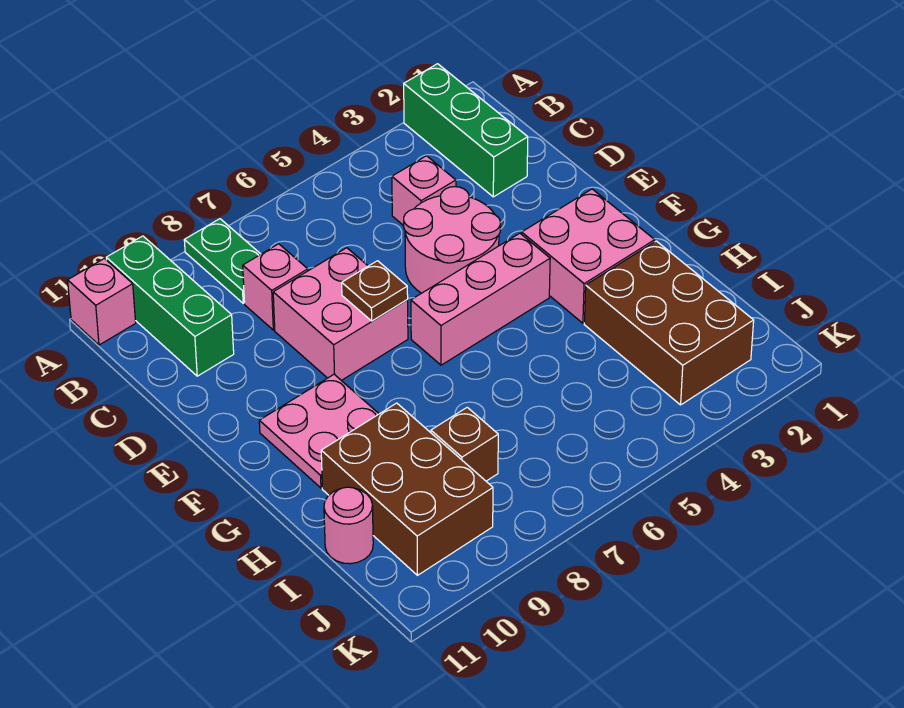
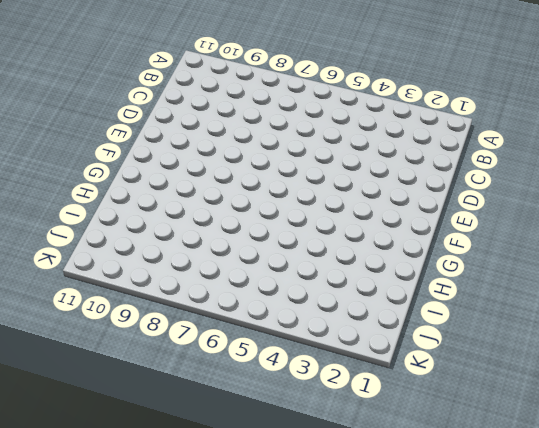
none -> green 1x3 brick [404,64,528,197]
none -> green 1x2 plate [184,219,261,303]
none -> green 1x3 brick [106,236,234,376]

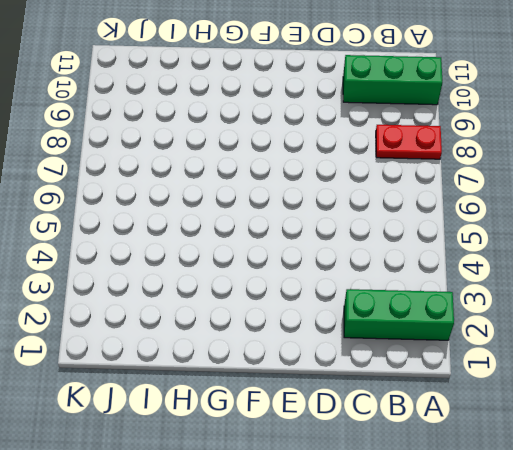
red 1x2 plate [376,125,442,159] -> green 1x2 plate [184,219,261,303]
none -> pink 1x1 brick [68,258,136,345]
none -> pink 1x1 brick [392,156,456,226]
none -> pink 1x1 brick [243,244,308,330]

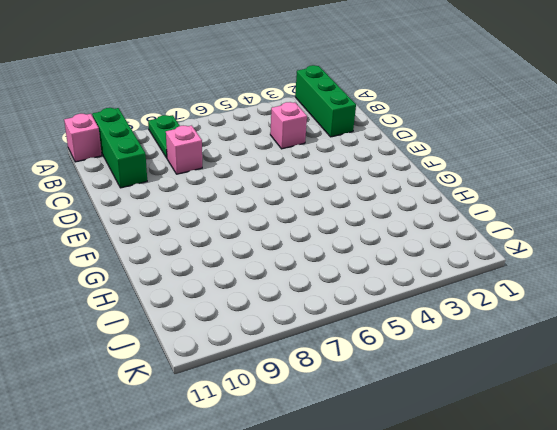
none -> pink 2x2 round brick [404,187,500,293]
none -> pink 2x2 brick [273,248,408,380]
none -> pink 2x2 brick [522,189,655,323]

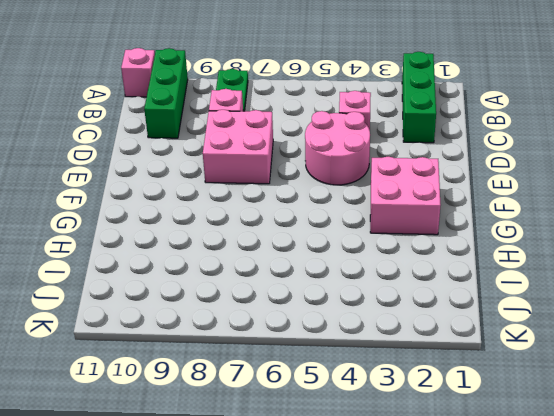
none -> pink 1x3 brick [411,233,550,365]
none -> pink 2x2 plate [259,374,379,488]
none -> brown 2x3 brick [584,241,754,405]

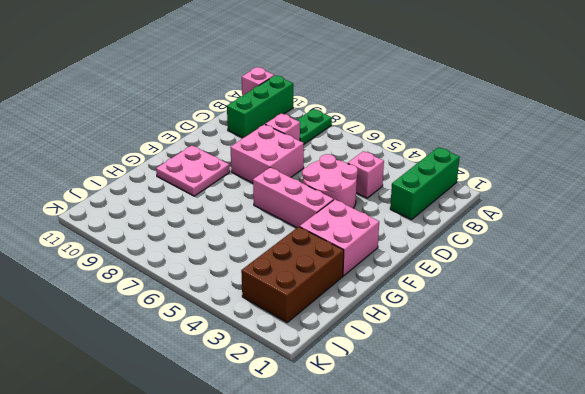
none -> brown 2x3 brick [321,403,493,575]
none -> brown 1x1 brick [431,407,498,481]
none -> pink 1x1 round brick [324,487,373,564]

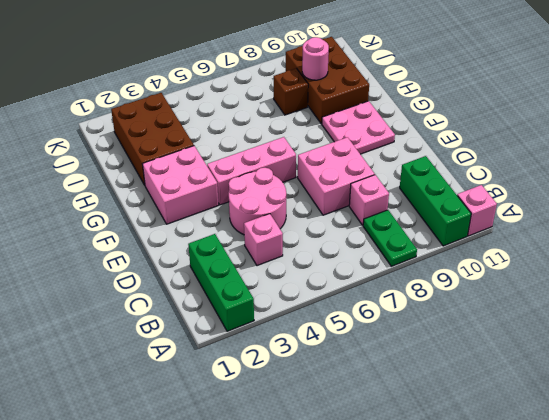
pink 1x1 round brick [302,37,329,80] -> pink 1x1 round brick moved to [324,487,373,564]
none -> brown 1x1 plate [342,261,408,321]

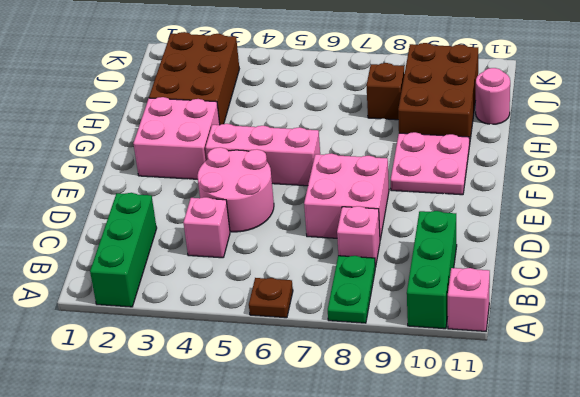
brown 1x1 plate [249,278,293,318] -> brown 1x1 plate moved to [342,261,408,321]

